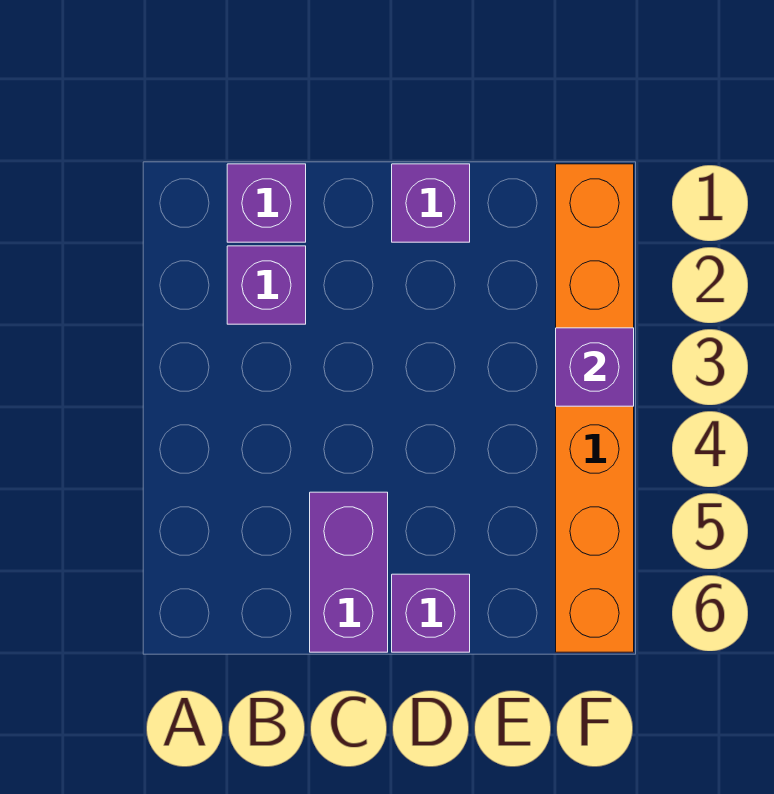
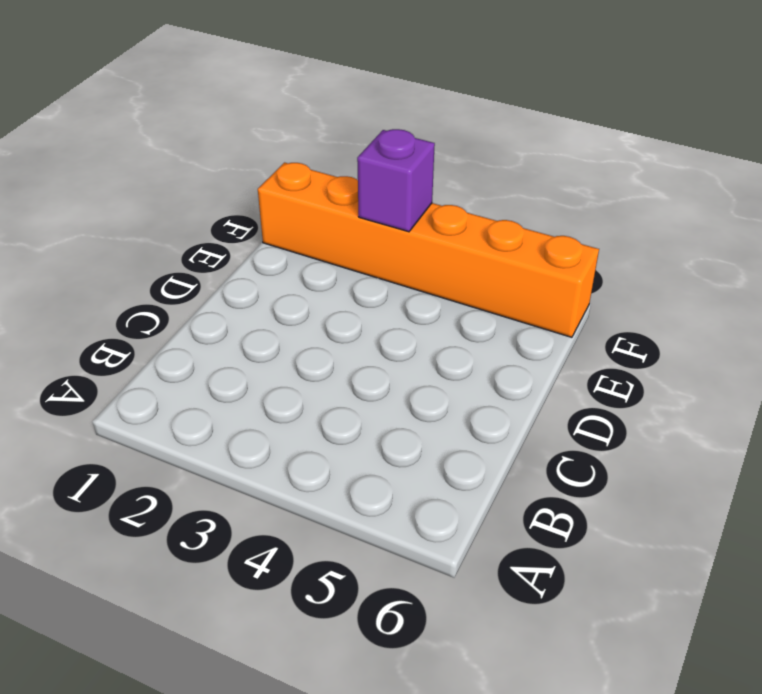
none -> purple 1x1 brick [227,164,306,242]
none -> purple 1x1 brick [227,246,306,324]

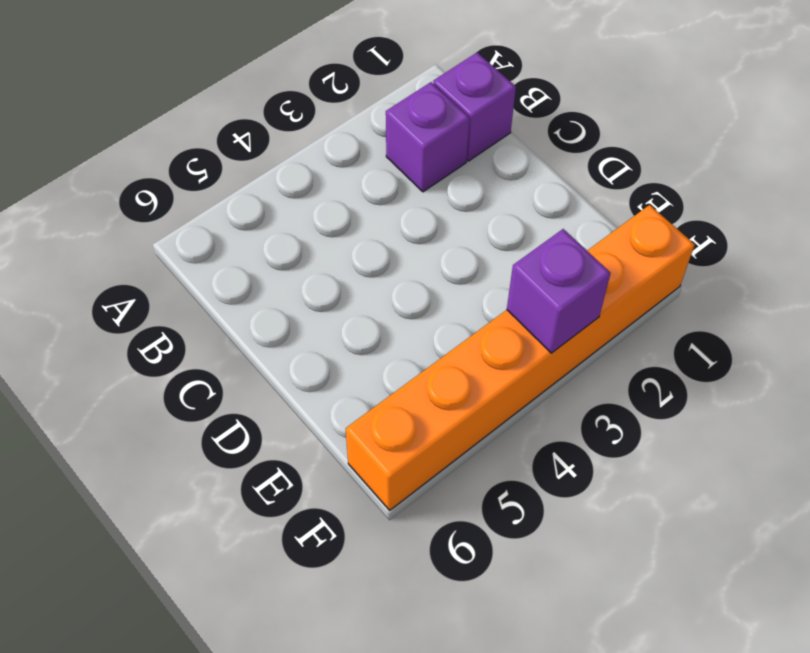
none -> purple 1x2 brick [310,492,388,652]
none -> purple 1x1 brick [392,164,470,242]

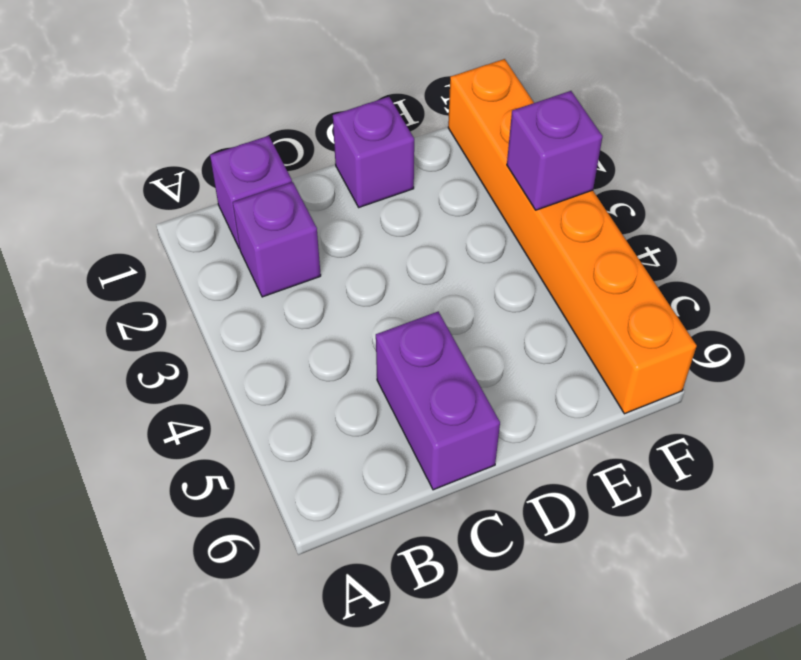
none -> purple 1x1 brick [392,574,470,652]

